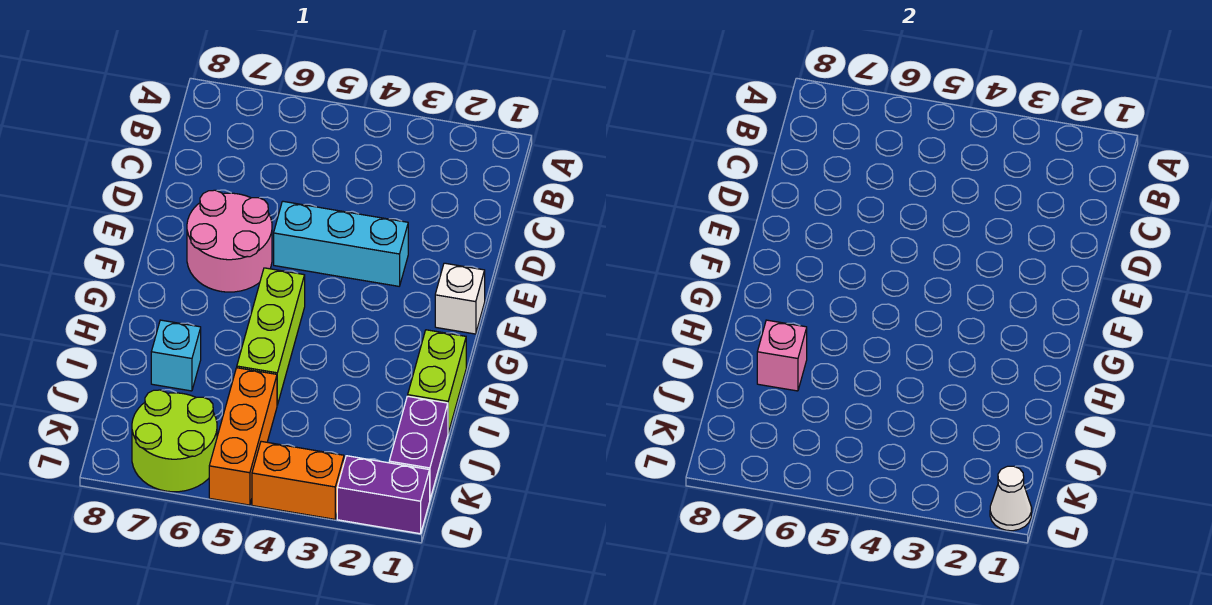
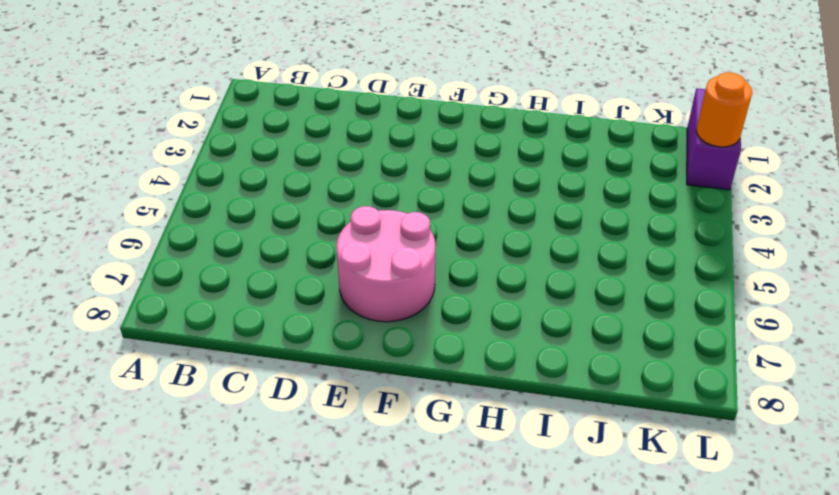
orange 1x1 round brick [696,72,752,147] -> none
none -> cyan 1x3 brick [274,201,408,286]
none -> white 1x1 brick [435,263,485,334]
none -> lime 1x3 brick [237,268,305,405]

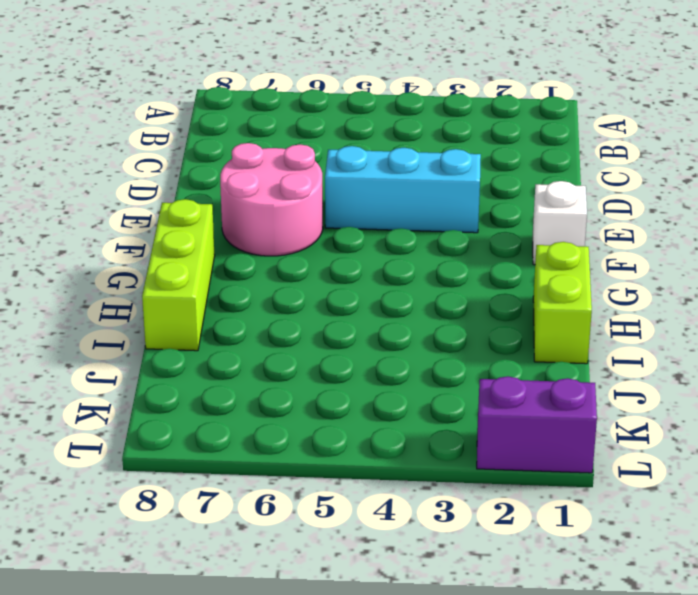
lime 1x3 brick [142,199,215,351] -> lime 1x3 brick moved to [237,268,305,405]
none -> cyan 1x1 brick [151,320,201,391]
none -> purple 1x2 brick [389,396,448,499]
none -> orange 1x3 brick [209,368,277,505]

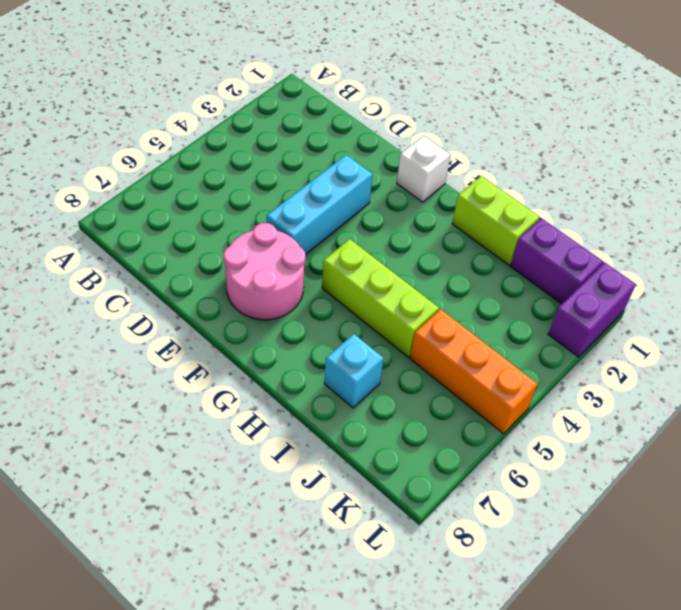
none -> lime 2x2 round brick [132,390,217,492]
none -> orange 1x2 brick [252,441,344,519]
none -> pink 1x1 brick [757,320,807,391]

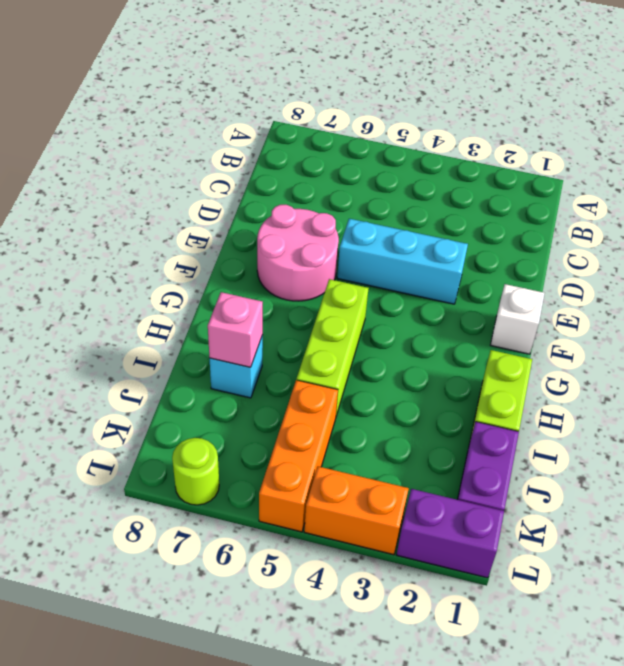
lime 1x1 round brick [172,438,219,505] -> lime 2x2 round brick [132,390,217,492]
none -> white 1x1 cone [990,466,1032,531]

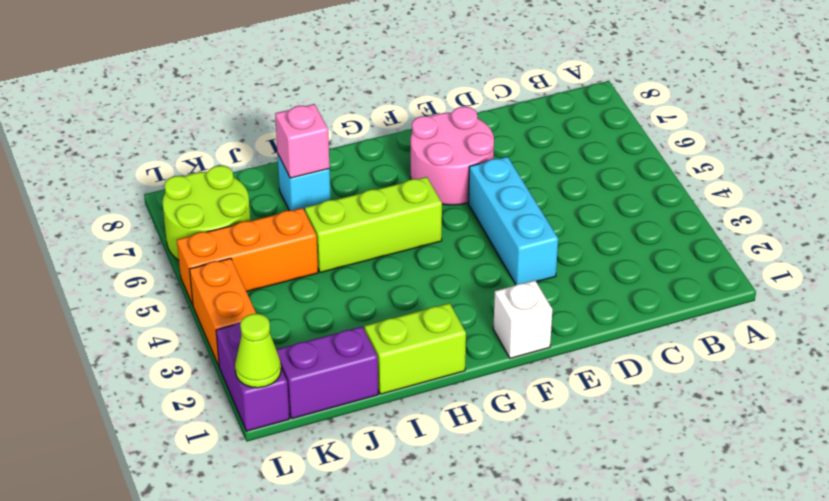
lime 1x1 cone [235,313,281,388] -> white 1x1 cone [990,466,1032,531]

